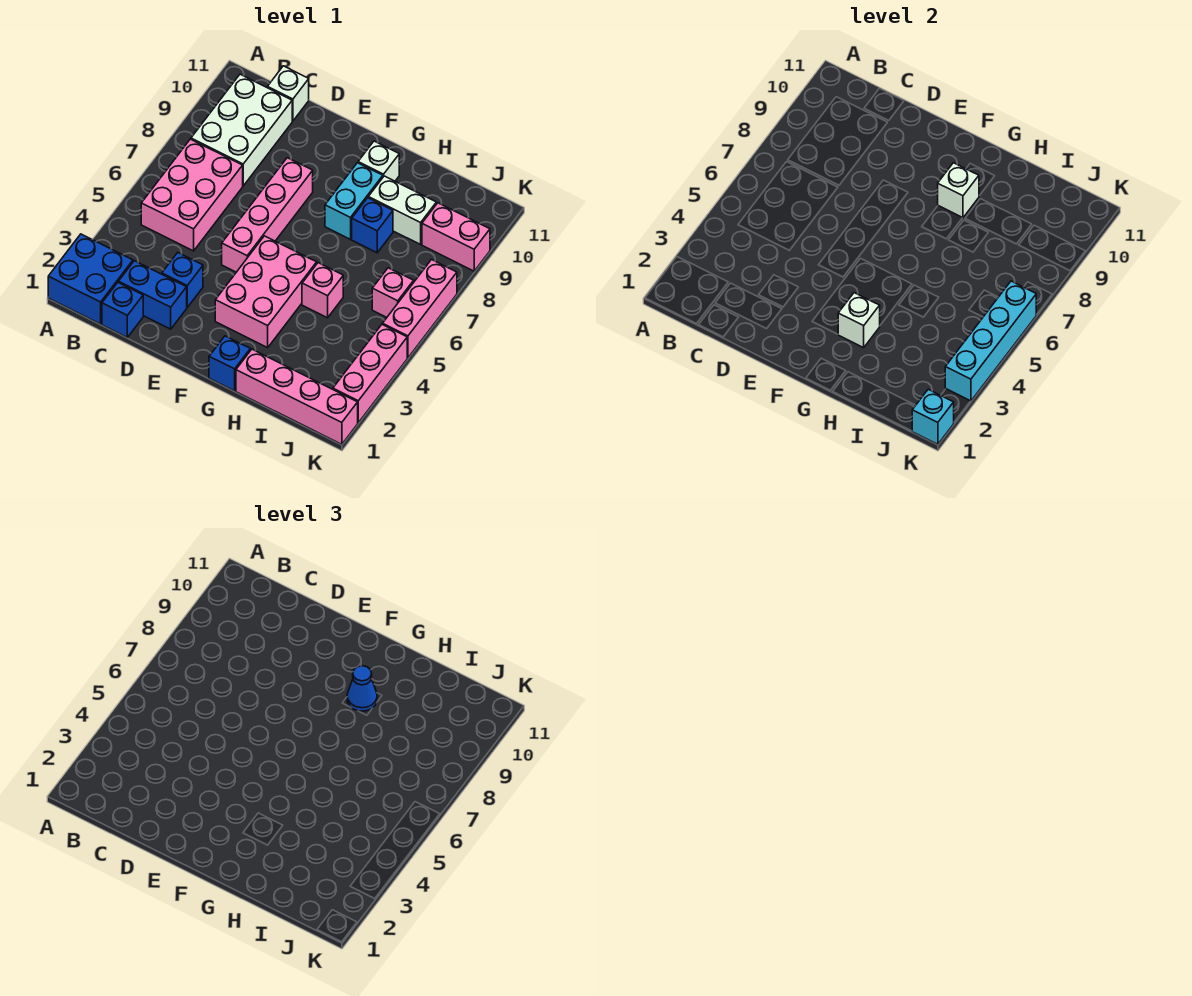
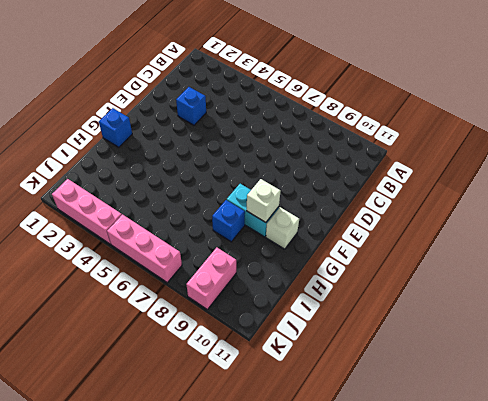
none -> blue 2x2 brick [48,234,133,324]
none -> pink 2x3 brick [141,139,243,251]
none -> white 2x3 brick [191,74,292,186]

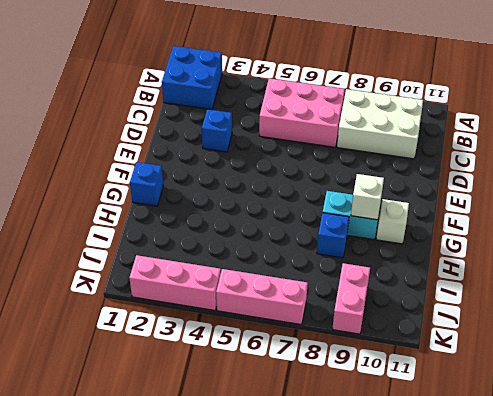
none -> blue 1x1 brick [102,283,143,337]
none -> blue 1x2 brick [118,261,187,329]
none -> white 1x1 brick [267,66,309,121]

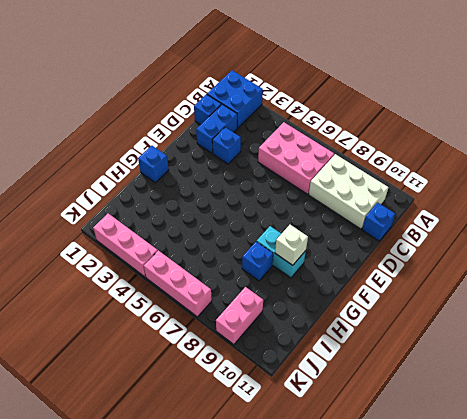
blue 1x1 brick [362,203,395,241] -> white 1x1 brick [267,66,309,121]
none -> pink 1x4 brick [222,158,313,272]
none -> pink 2x3 brick [215,236,317,348]
none -> white 1x1 brick [358,141,399,181]

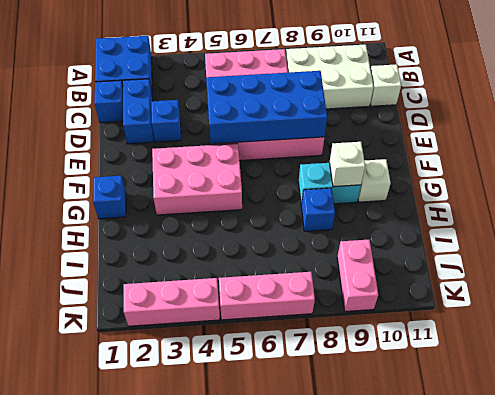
blue 2x4 brick [206,71,327,144] -> none
none -> pink 1x4 brick [236,349,358,444]
none -> pink 1x1 brick [302,263,343,318]
none -> white 1x2 brick [368,176,436,244]

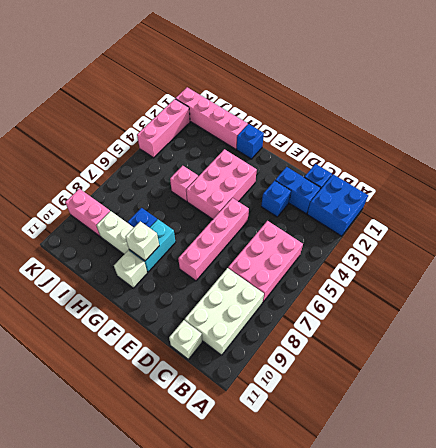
none -> pink 1x1 brick [372,268,414,317]
none -> pink 1x3 brick [383,260,457,358]
none -> white 1x1 brick [838,293,880,348]

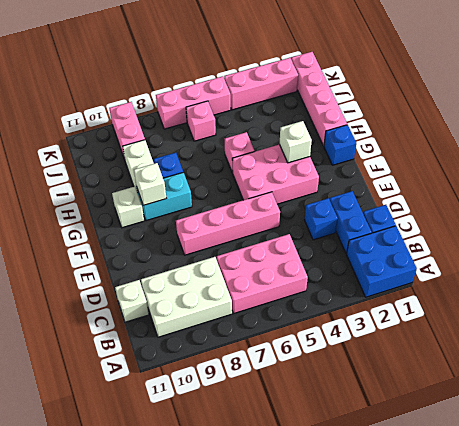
none -> cyan 1x1 brick [912,389,954,444]
none -> cyan 1x4 brick [945,281,1036,401]
none -> blue 1x1 cone [347,666,377,711]

